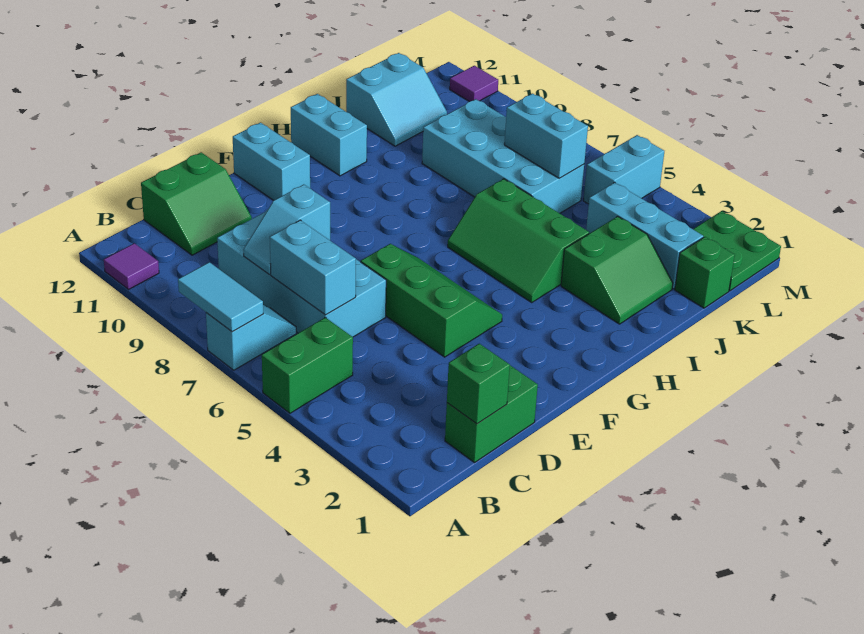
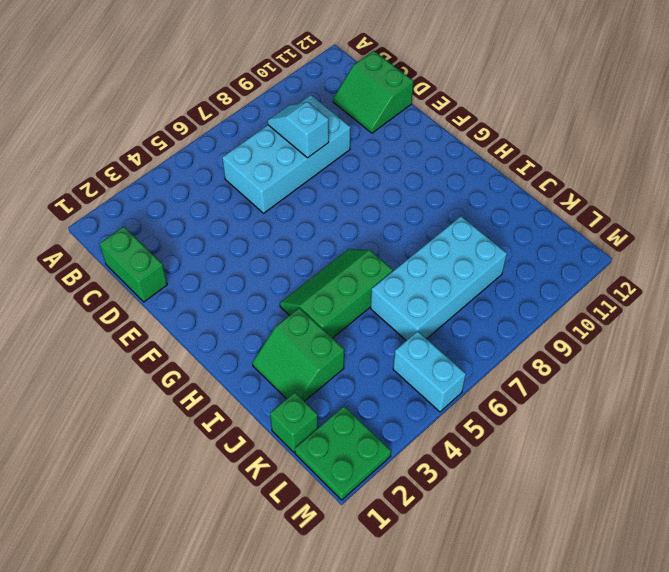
none -> green 1x2 brick [262,317,353,413]
none -> cyan 1x2 slope [206,305,296,370]
none -> purple 1x1 tile [104,243,159,289]

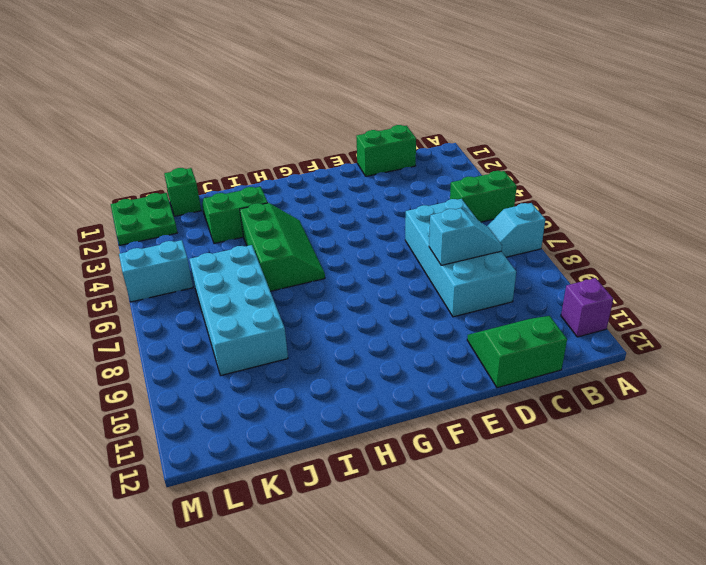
purple 1x1 brick [561,278,613,337] -> purple 1x1 tile [104,243,159,289]
none -> green 2x3 slope [361,244,502,357]
none -> cyan 1x2 brick [233,123,310,200]
none -> cyan 1x2 brick [291,94,367,176]

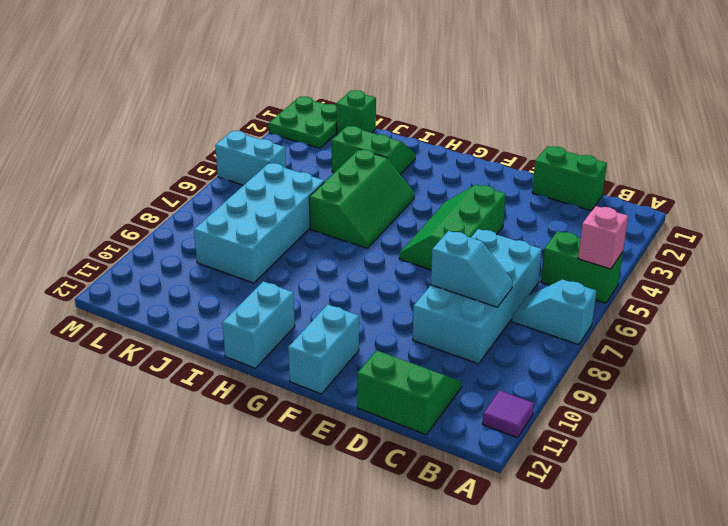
pink 1x1 brick [578,206,628,269] -> none
none -> cyan 2x2 slope [346,53,447,146]
none -> cyan 1x3 brick [586,182,703,289]
none -> purple 1x1 tile [450,66,498,102]

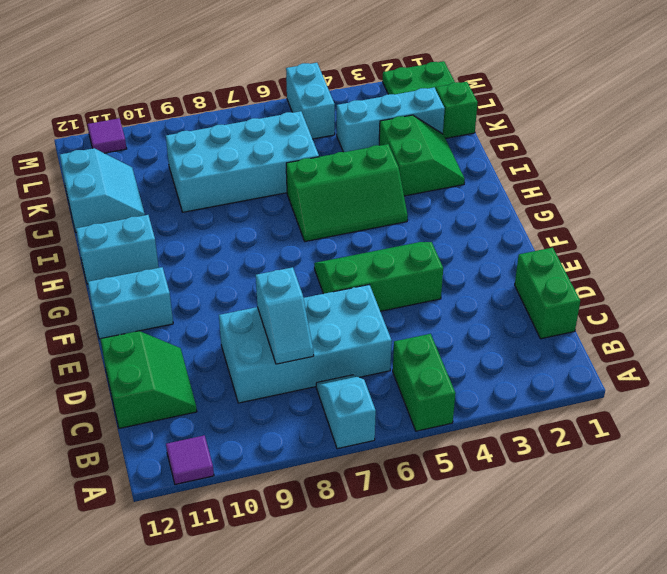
none -> cyan 1x2 tile [178,262,263,332]
none -> green 1x1 brick [447,344,510,424]
none -> cyan 1x2 brick [270,220,356,315]

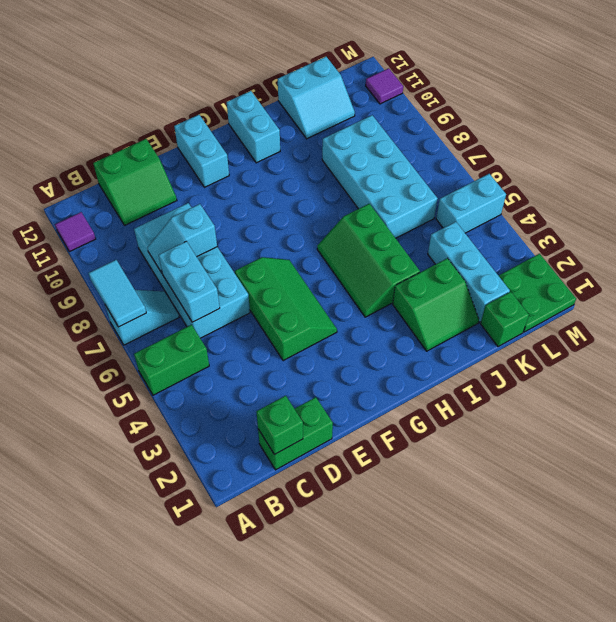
none -> cyan 1x2 brick [504,94,588,178]

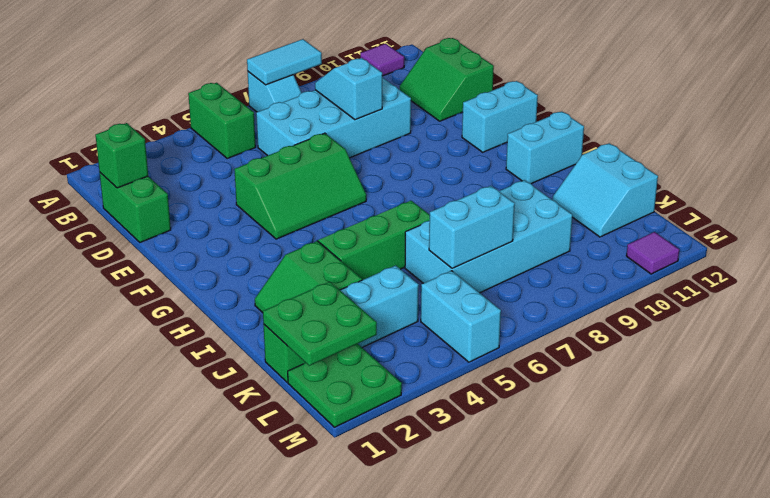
green 2x2 plate [263,282,377,366] -> none
none -> cyan 1x2 brick [270,220,356,315]

